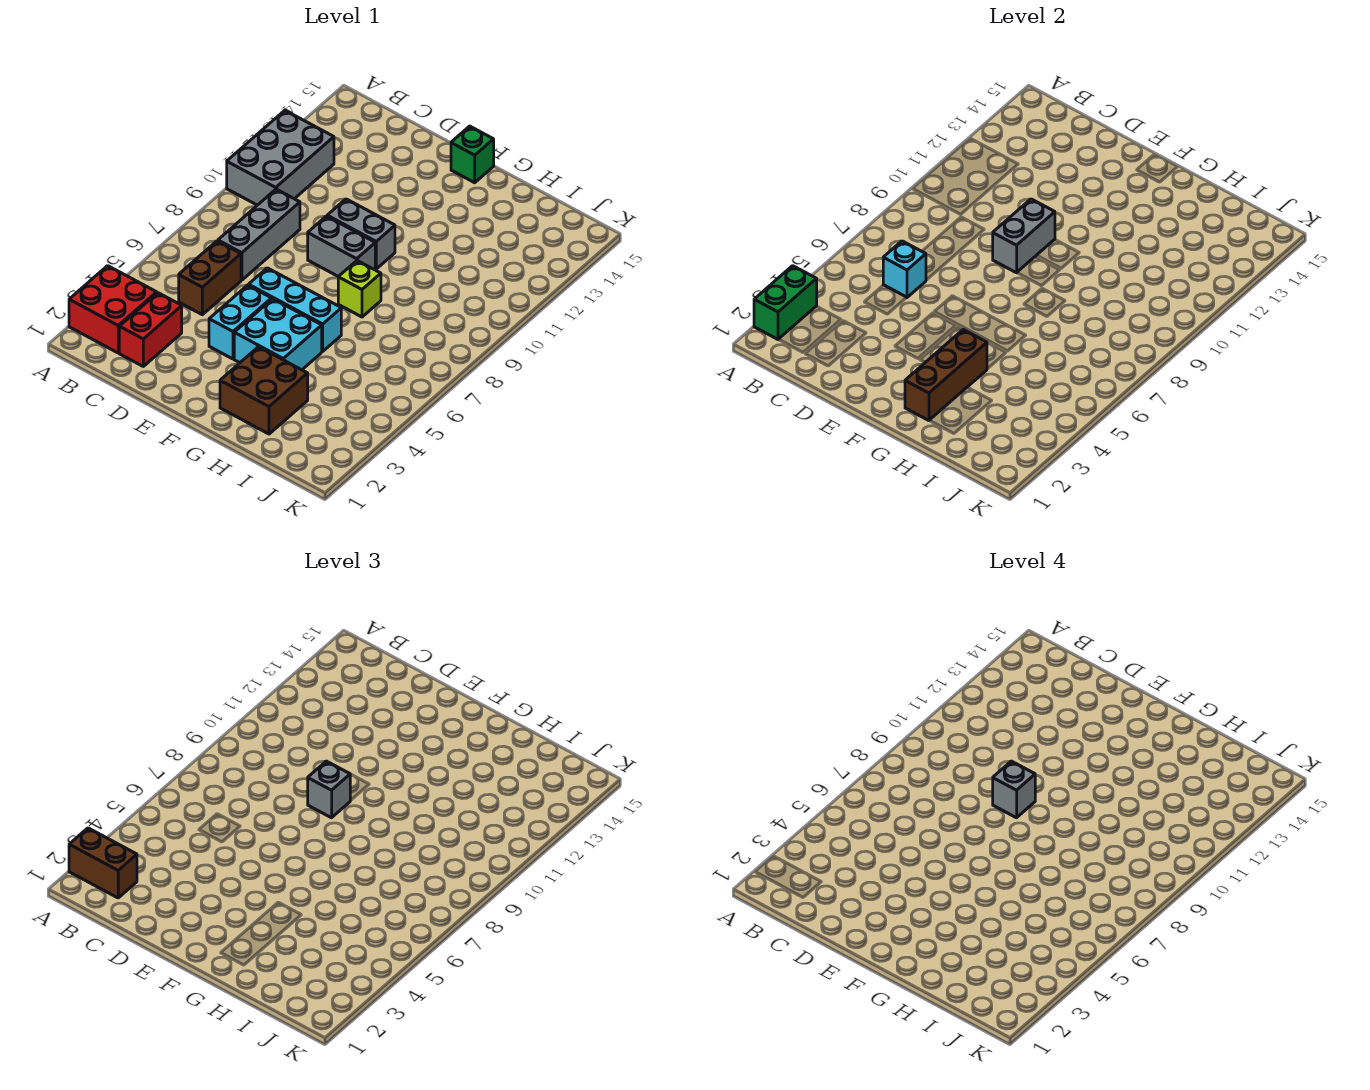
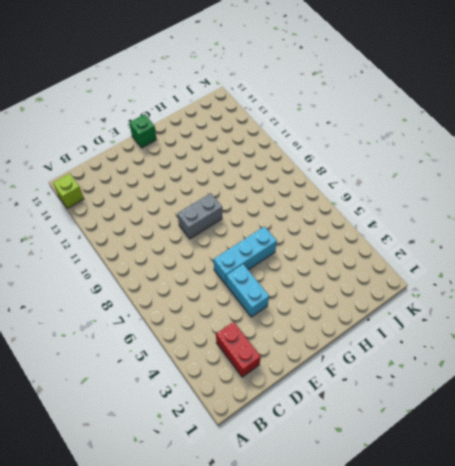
lime 1x1 brick [53,174,84,208] -> lime 1x1 brick moved to [338,261,381,317]
none -> red 2x2 brick [69,266,157,353]
none -> grey 2x3 brick [227,110,334,205]
none -> brown 1x2 brick [179,241,241,315]

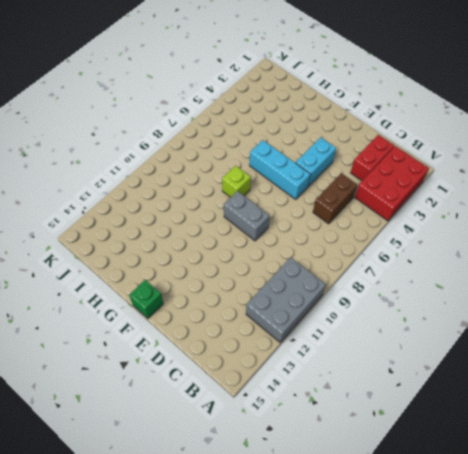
red 2x3 brick [355,146,429,221] -> red 2x2 brick [69,266,157,353]
none -> grey 1x3 brick [218,189,300,280]
none -> grey 1x2 brick [327,199,395,269]
none -> cyan 2x2 brick [234,299,322,370]

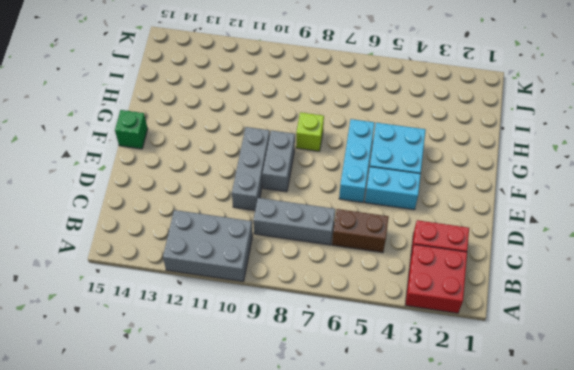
grey 1x3 brick [232,127,270,210] -> grey 1x2 brick [327,199,395,269]
none -> brown 2x2 brick [220,347,308,434]
none -> green 1x2 brick [754,266,817,339]
none -> cyan 1x1 brick [883,241,926,297]

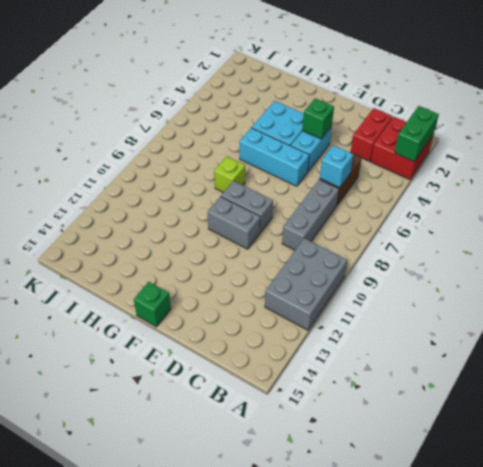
green 1x1 brick [302,98,334,139] -> none
none -> brown 2x2 brick [220,347,308,434]
none -> grey 1x2 brick [993,199,1055,273]
none -> brown 1x3 brick [905,330,987,421]

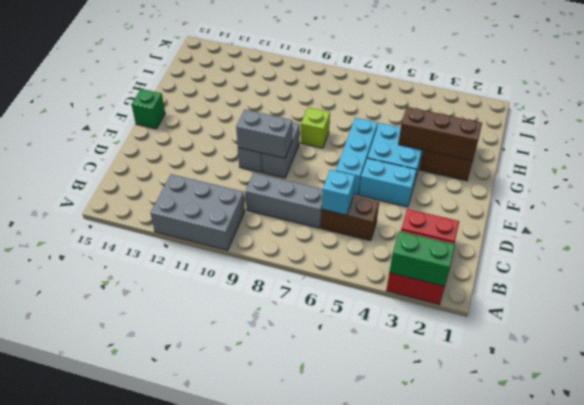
none -> brown 1x2 brick [69,828,137,898]
none -> grey 1x1 brick [308,761,350,818]
none -> grey 1x1 brick [993,761,1035,818]

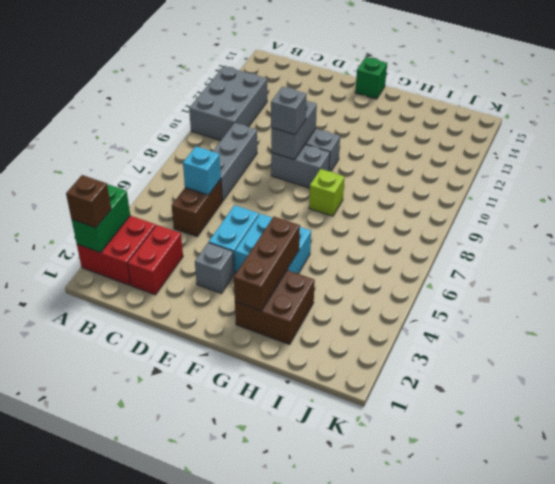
brown 1x1 brick [66,175,111,228] -> brown 1x2 brick [69,828,137,898]
grey 1x1 brick [195,243,234,293] -> grey 1x1 brick moved to [993,761,1035,818]
none -> cyan 1x3 brick [249,268,341,351]

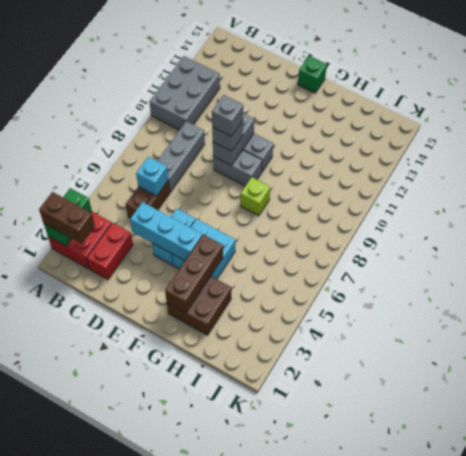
cyan 1x3 brick [130,202,202,261] -> cyan 1x3 brick moved to [249,268,341,351]

